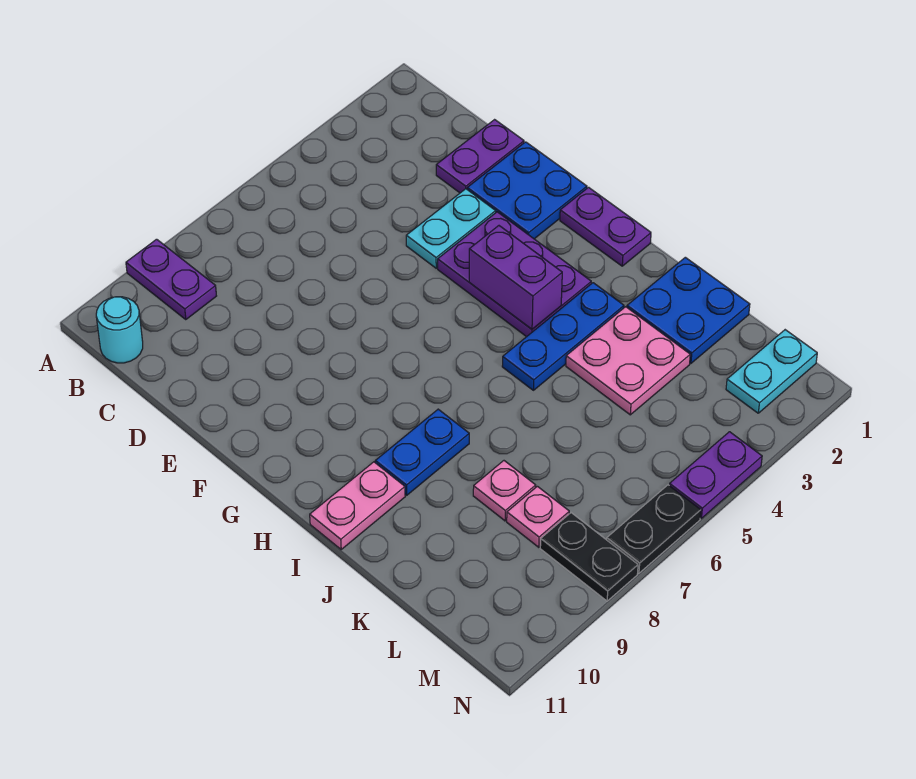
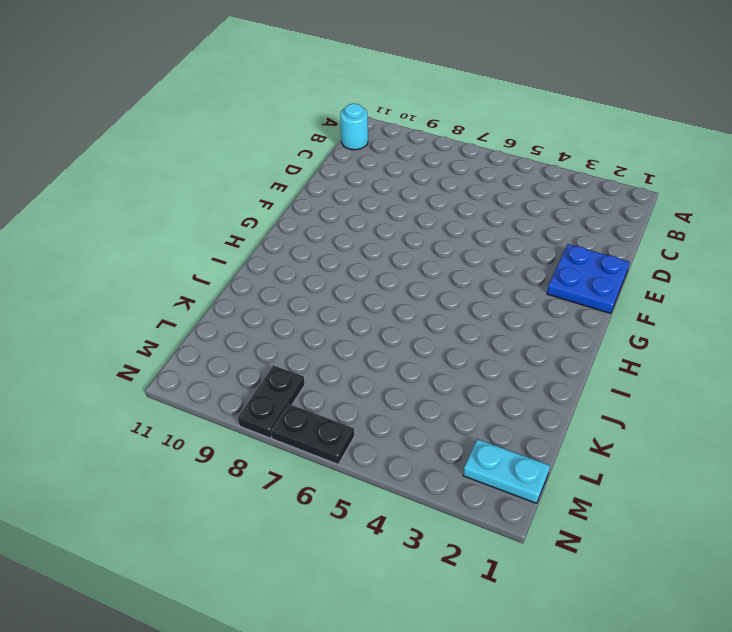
none -> purple 1x2 plate [126,239,216,320]
none -> purple 1x2 plate [436,120,524,193]
none -> cyan 1x2 plate [406,189,496,268]

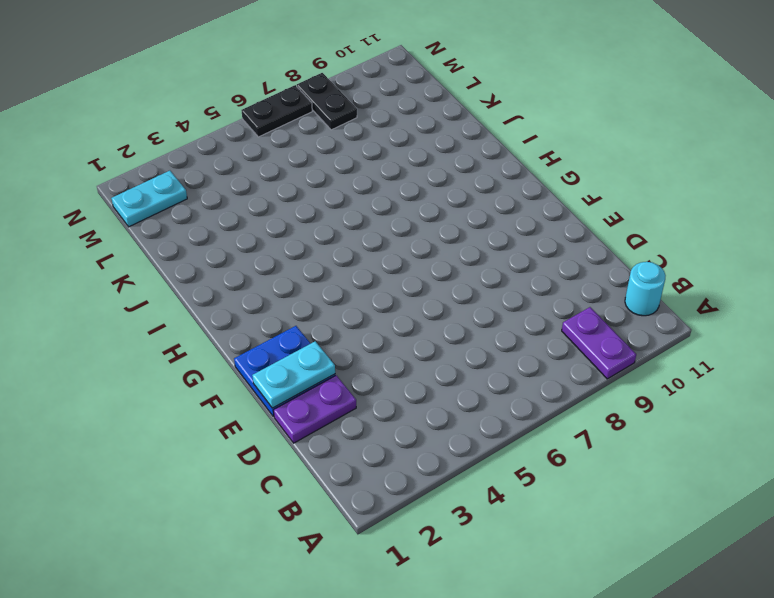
cyan 1x2 plate [252,341,335,408] -> cyan 1x2 plate moved to [406,189,496,268]
none -> purple 2x3 plate [438,212,591,337]
none -> purple 1x2 plate [560,187,651,266]
none -> blue 1x3 plate [502,283,624,390]

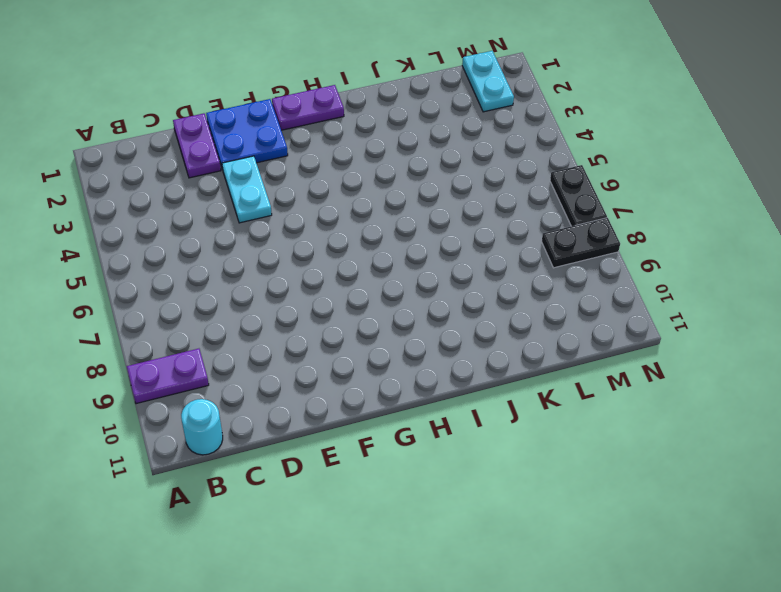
none -> purple 2x3 plate [438,212,591,337]
none -> blue 1x3 plate [502,283,624,390]
none -> blue 1x2 plate [375,409,469,495]

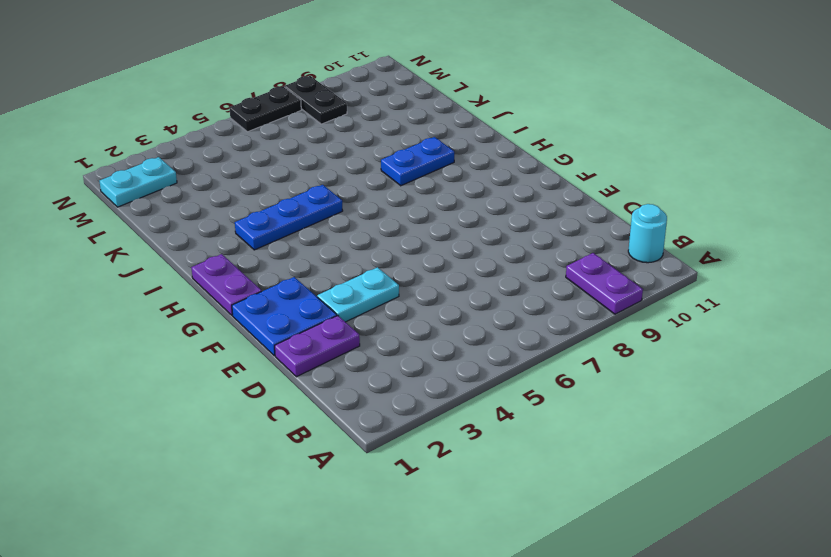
none -> purple 2x3 plate [438,212,591,337]
none -> pink 1x2 plate [310,462,405,549]
none -> blue 2x2 plate [627,257,750,363]

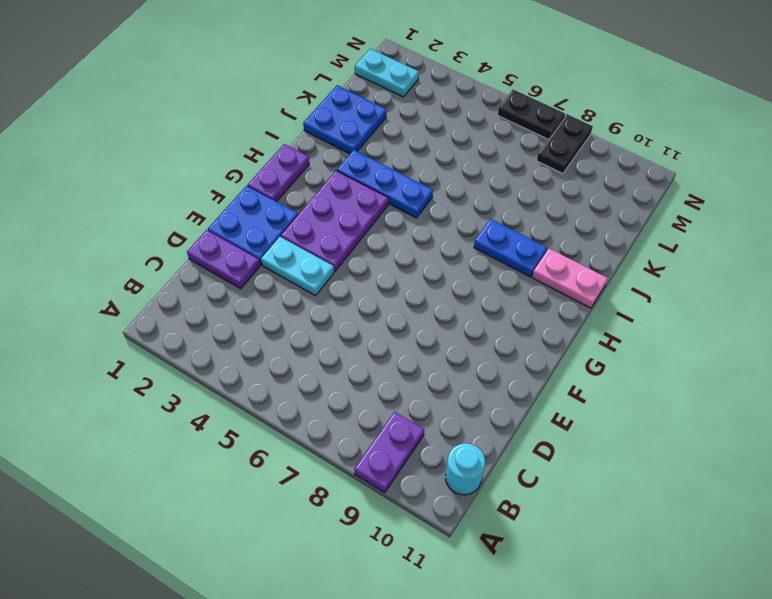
none -> pink 2x2 plate [566,307,690,415]
none -> pink 1x1 plate [473,461,536,521]
none -> pink 1x1 plate [507,486,569,547]

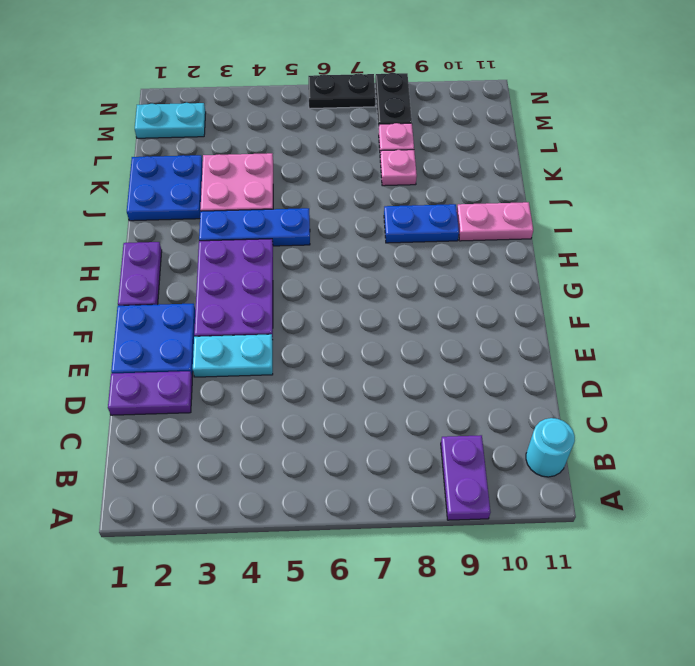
none -> purple 1x2 plate [669,432,762,518]
none -> purple 1x2 brick [469,226,562,329]

